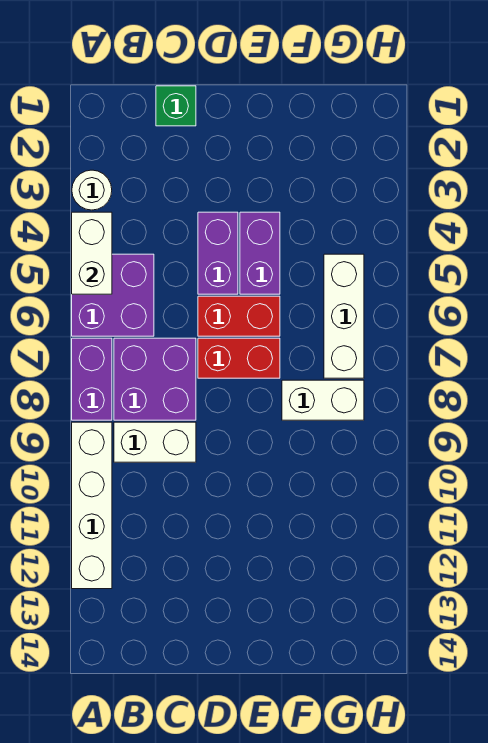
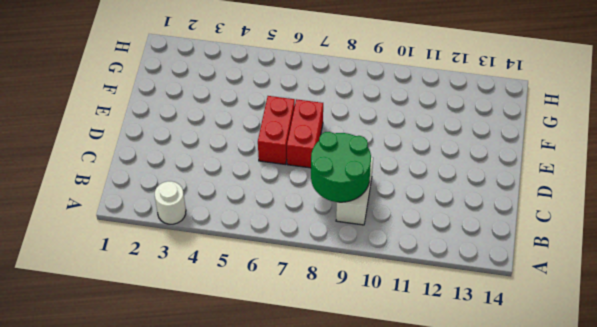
green 2x2 round brick [311,132,371,202] -> none
none -> purple 2x2 brick [72,254,154,336]
none -> purple 1x2 brick [72,338,112,420]
none -> white 1x4 brick [72,422,112,589]

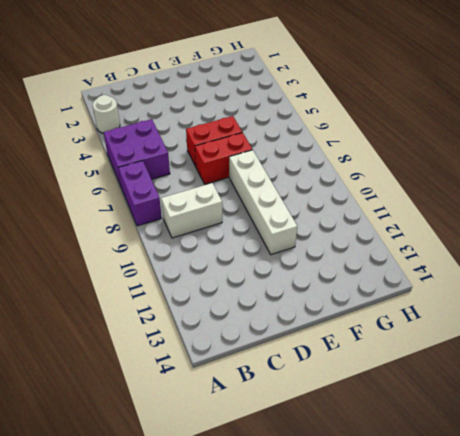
white 1x4 brick [229,150,297,255] -> white 1x4 brick moved to [72,422,112,589]
none -> purple 2x2 brick [114,338,196,420]
none -> green 1x1 brick [156,86,196,126]
none -> purple 1x2 brick [198,212,238,294]

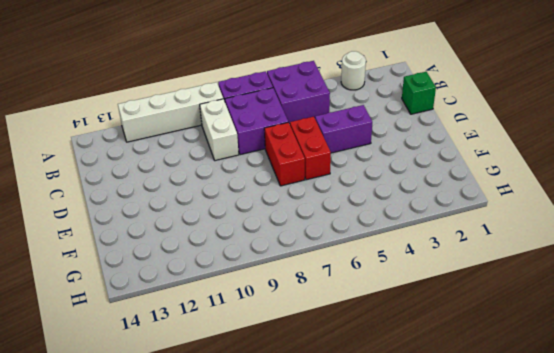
none -> purple 1x2 brick [240,212,280,294]
none -> white 1x2 brick [282,380,364,420]
none -> white 1x3 brick [324,254,364,378]

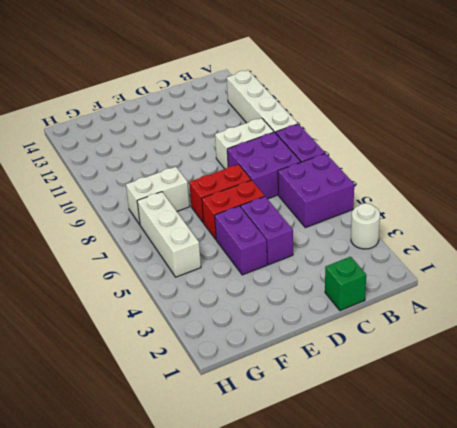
none -> white 1x2 brick [72,212,112,294]

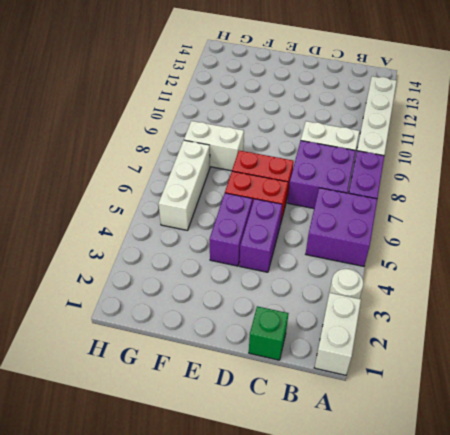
white 1x2 brick [314,293,361,375] -> white 1x2 brick moved to [72,212,112,294]

